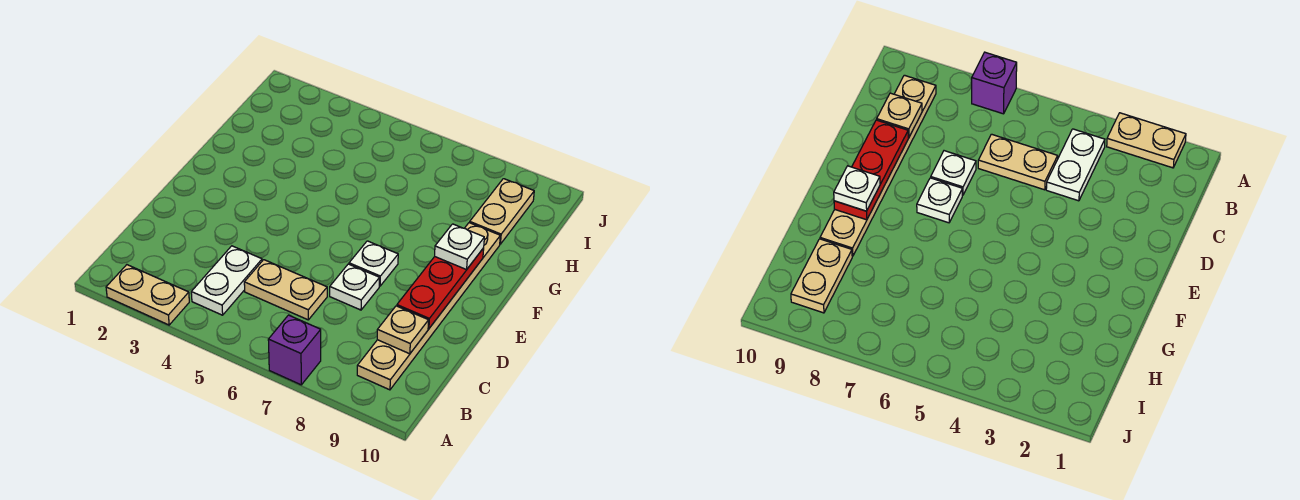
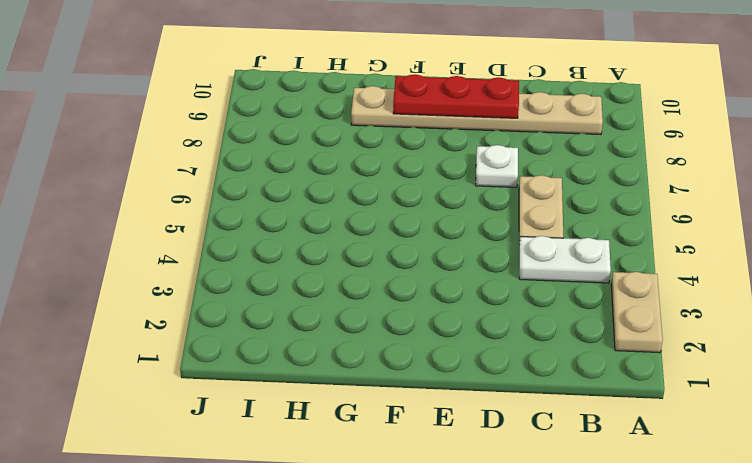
none -> purple 1x1 brick [268,315,321,385]
none -> white 1x1 plate [349,241,398,286]

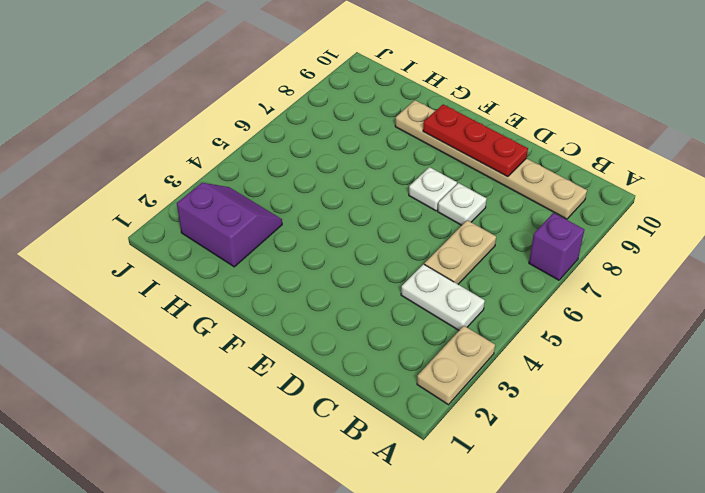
purple 2x2 slope [177,183,282,267] -> none
none -> tan 1x2 plate [470,179,534,244]
none -> tan 1x1 plate [377,306,429,354]

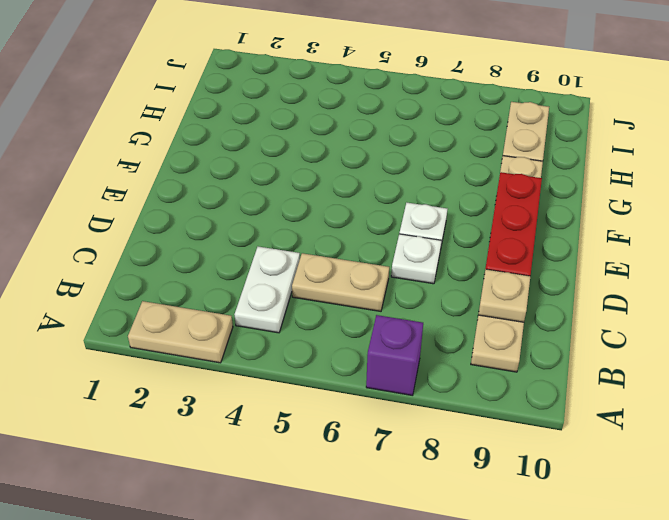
none -> white 1x1 plate [435,224,484,270]

